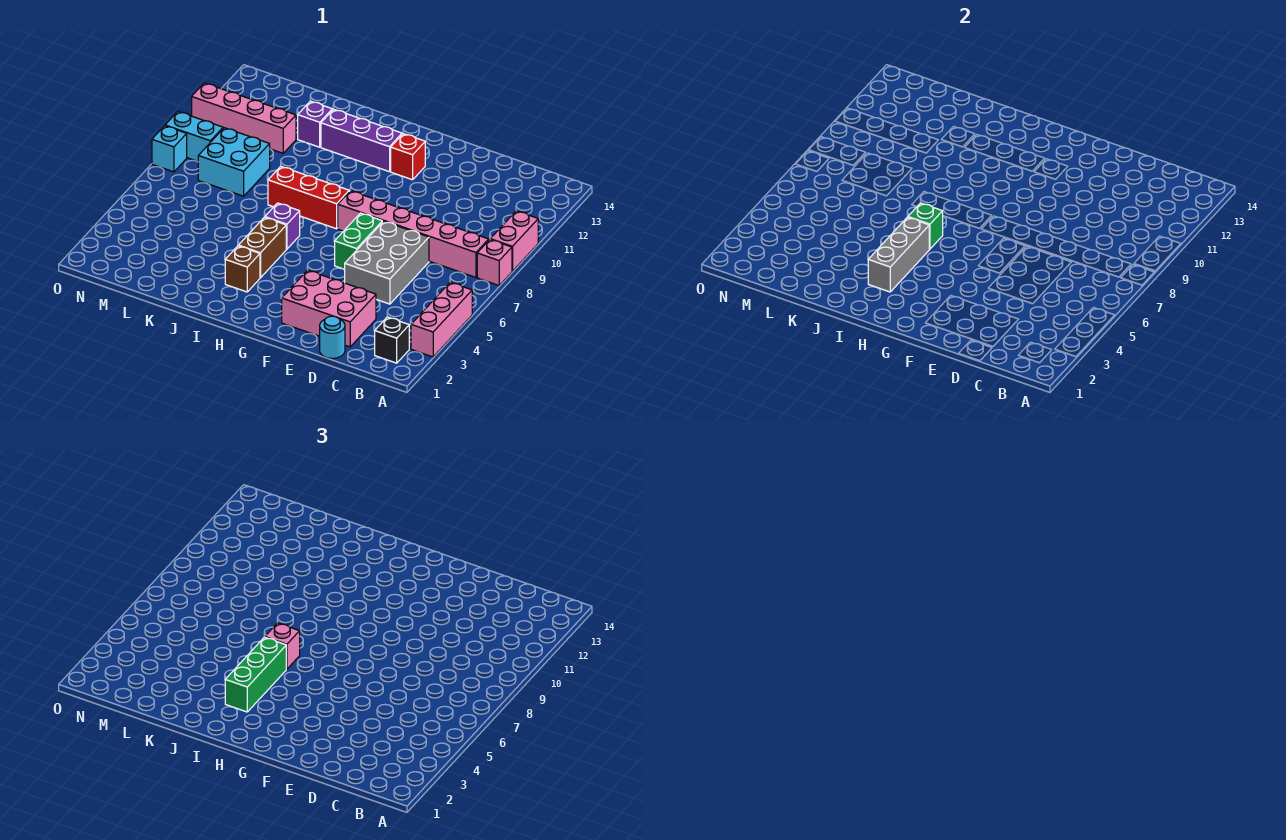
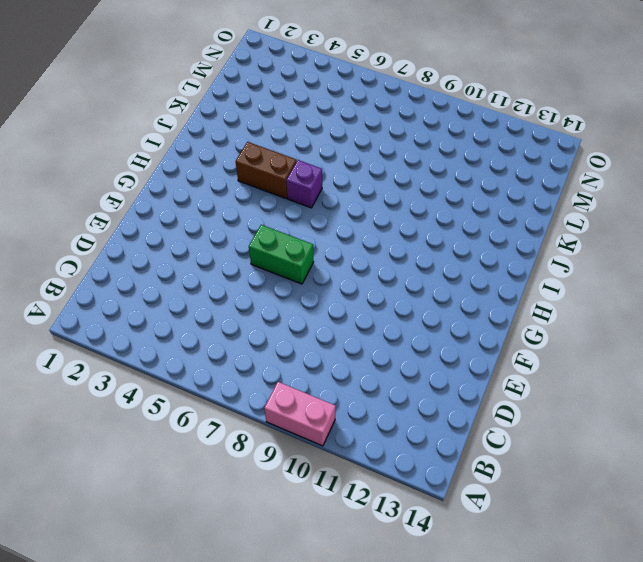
none -> pink 1x3 brick [411,282,472,357]
none -> pink 1x1 brick [477,240,512,285]
none -> black 1x1 brick [375,317,409,363]

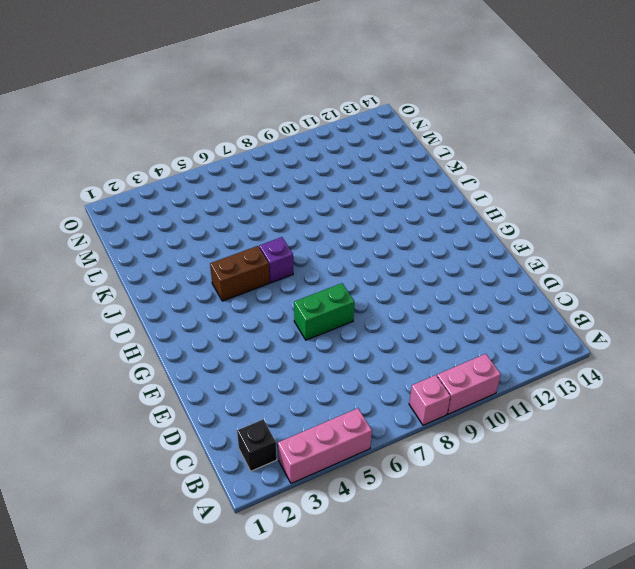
none -> pink 1x6 brick [338,191,489,277]
none -> cyan 1x1 round brick [320,316,345,358]
none -> pink 2x3 brick [282,270,376,347]

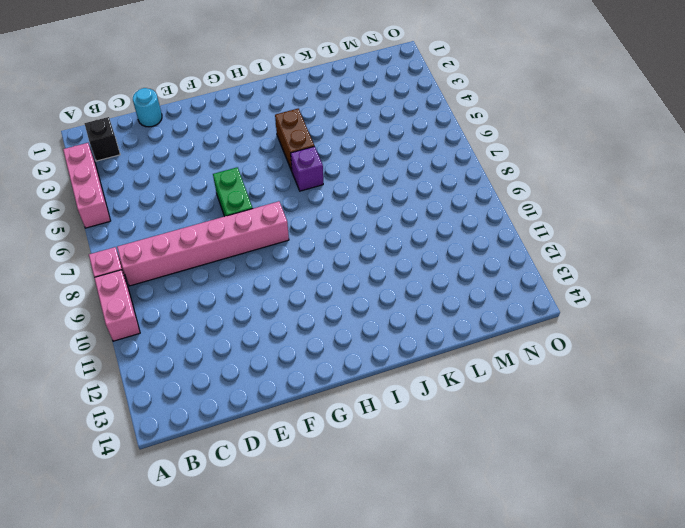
none -> pink 2x3 brick [282,270,376,347]
none -> grey 2x3 brick [345,221,429,304]
none -> red 1x1 brick [391,134,425,180]

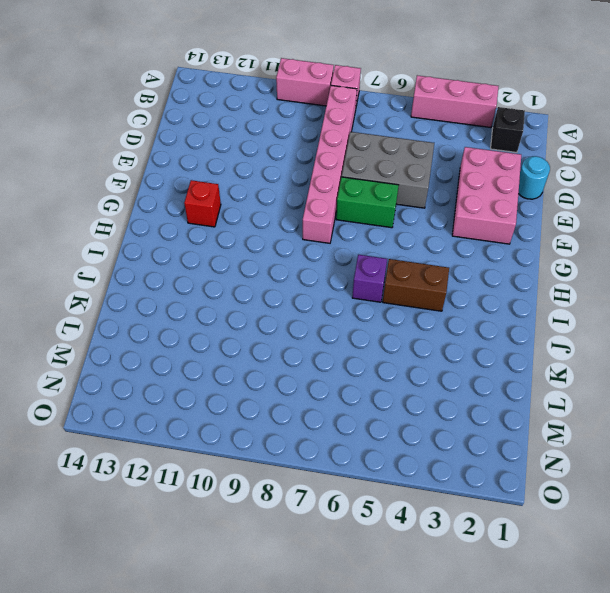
none -> red 1x3 brick [268,166,349,229]
none -> purple 1x3 brick [321,109,402,172]
none -> brown 1x1 brick [225,246,260,292]

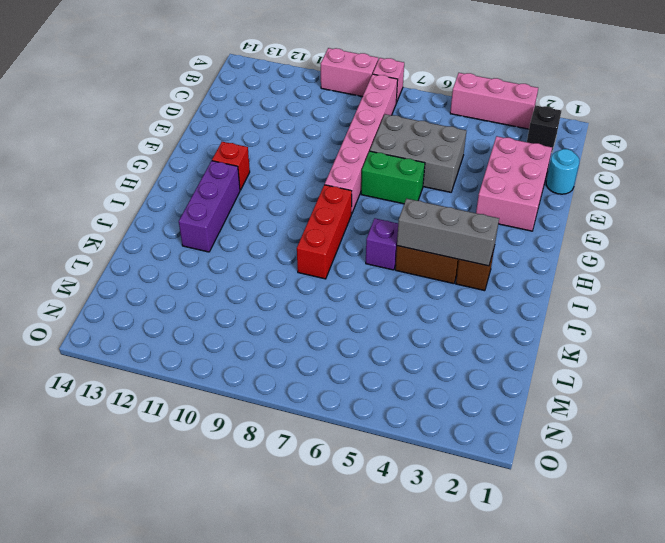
none -> purple 1x1 brick [298,101,332,147]
none -> cyan 2x2 brick [198,128,270,196]
none -> pink 1x4 brick [192,83,296,153]

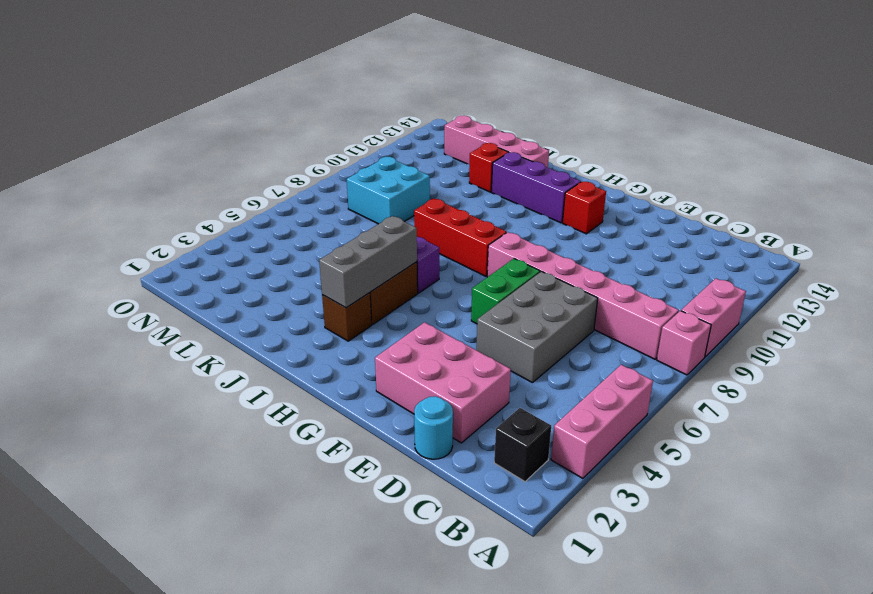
pink 1x4 brick [444,115,549,168] -> pink 1x4 brick moved to [192,83,296,153]
red 1x1 brick [469,143,509,192] -> purple 1x1 brick [298,101,332,147]
none -> cyan 1x2 brick [165,112,223,161]
none -> cyan 1x1 brick [152,126,187,172]
none -> green 1x1 brick [908,203,943,249]

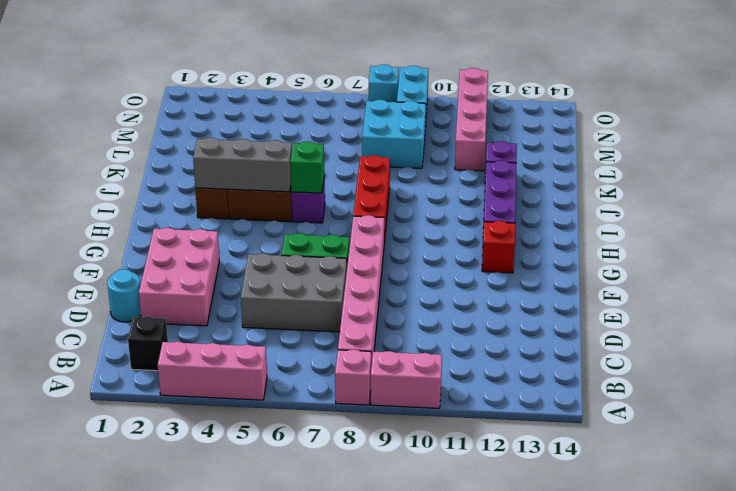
none -> green 1x3 brick [225,637,286,712]
none -> pink 1x1 brick [265,623,300,669]

